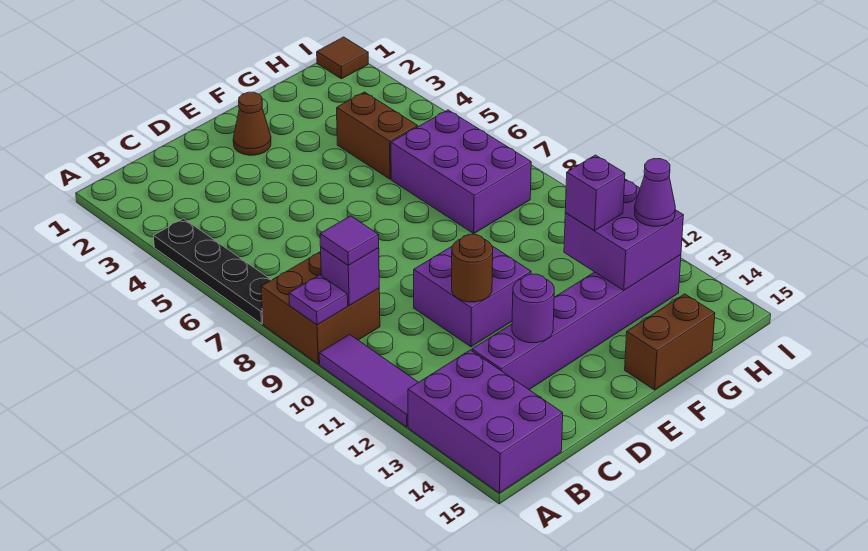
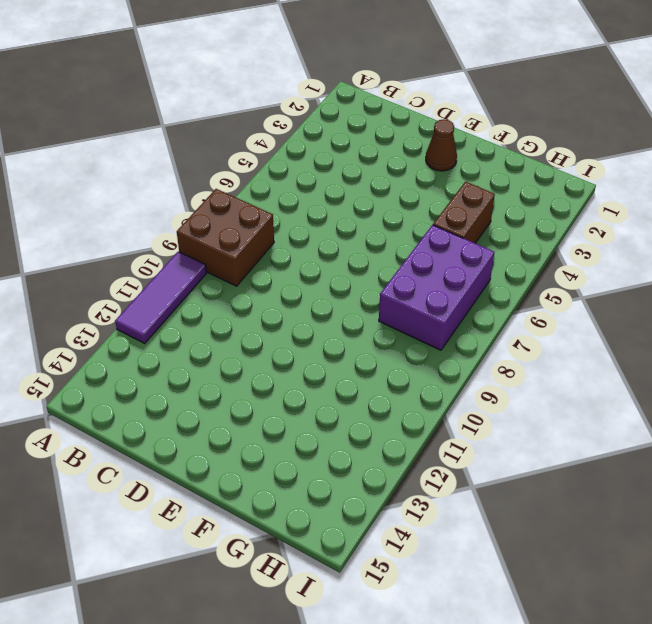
none -> black 1x4 plate [154,219,271,324]
none -> purple 2x3 brick [408,350,563,493]
none -> purple 1x6 brick [472,255,681,389]

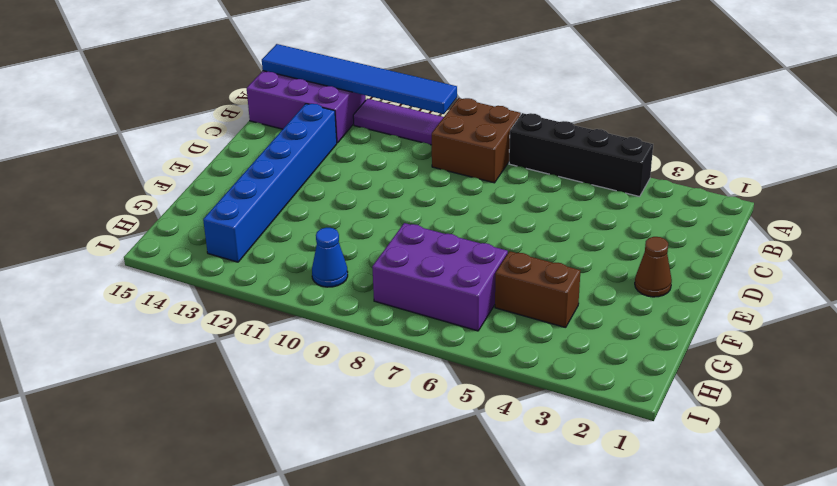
black 1x4 brick [509,113,653,197] -> black 1x4 plate [154,219,271,324]
blue 1x6 tile [262,44,457,114] -> none
blue 1x6 brick [203,104,337,262] -> purple 1x6 brick [472,255,681,389]
blue 1x1 cone [312,228,348,287] -> none
none -> purple 2x2 brick [414,246,531,347]
none -> brown 1x2 brick [625,294,715,390]
none -> brown 1x1 tile [317,37,368,79]

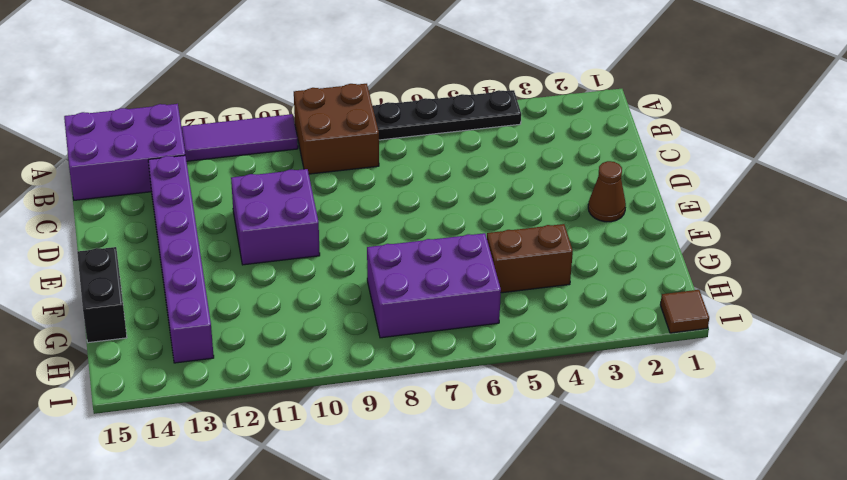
black 1x2 brick [77,247,127,343] -> brown 1x2 brick [625,294,715,390]
none -> purple 1x1 plate [289,275,348,325]
none -> purple 1x1 brick [321,247,379,306]
none -> brown 1x1 round brick [452,234,493,302]

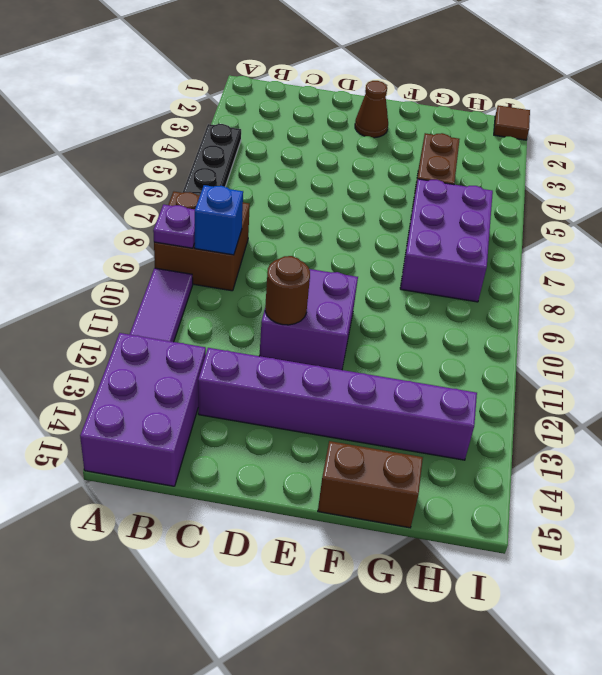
blue 1x1 brick [195,185,243,255] -> purple 1x1 brick [321,247,379,306]
none -> purple 1x1 round brick [512,274,554,343]
none -> purple 2x2 brick [564,179,683,290]
none -> purple 1x1 tile [320,216,379,265]

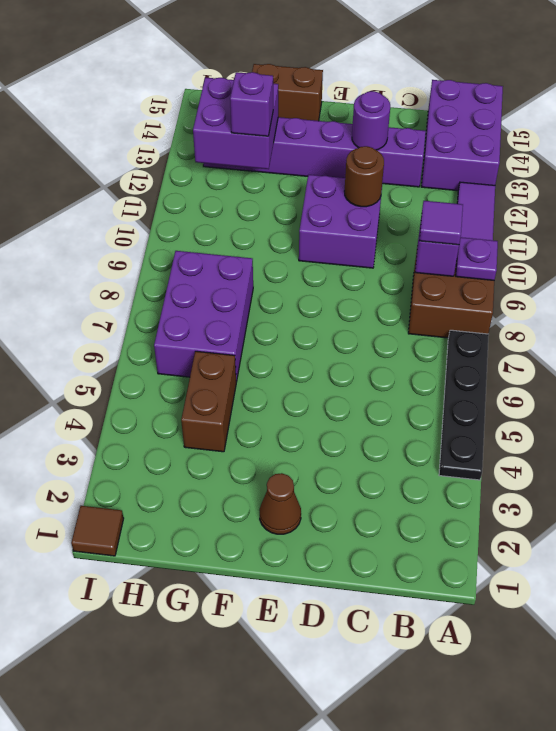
none -> purple 1x1 cone [635,159,675,226]

